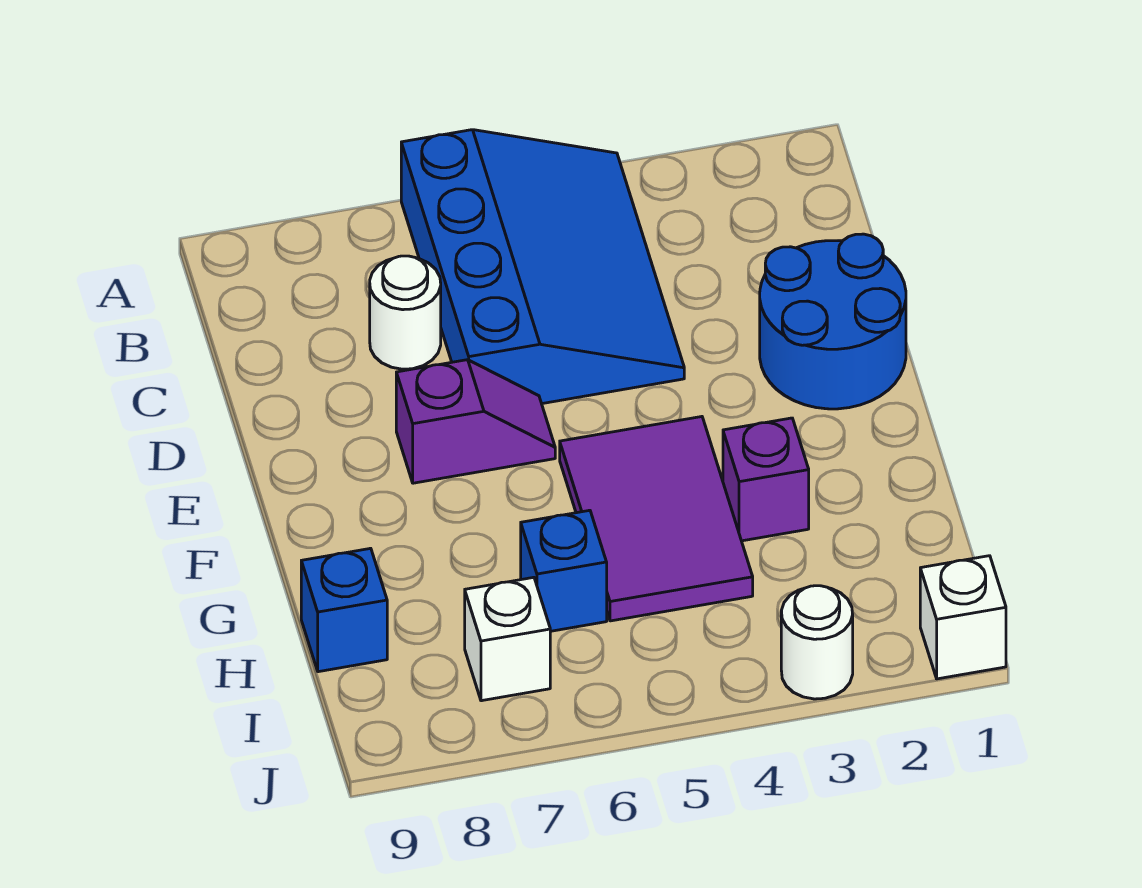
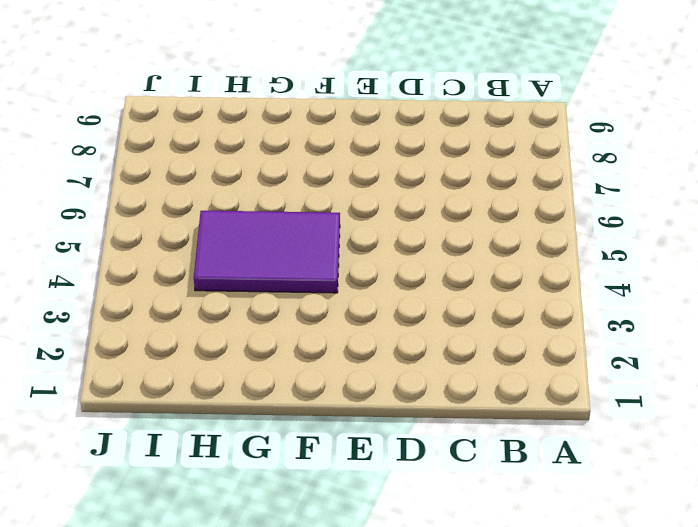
none -> blue 3x4 slope [401,130,684,404]
none -> white 1x1 round brick [370,256,441,369]

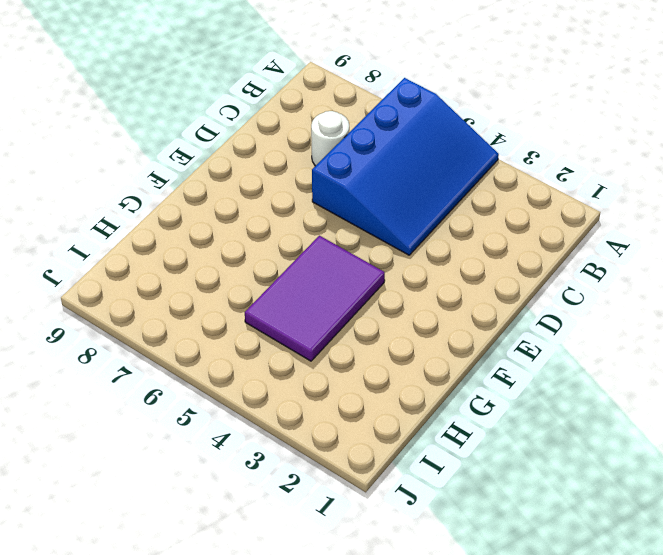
none -> blue 2x2 round brick [760,234,906,409]
none -> purple 1x2 slope [396,360,555,483]

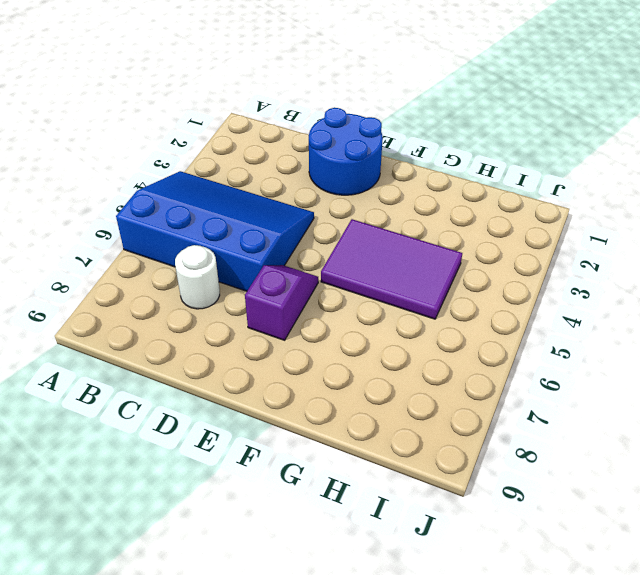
none -> purple 1x1 brick [723,418,809,541]
none -> blue 1x1 brick [521,510,607,631]

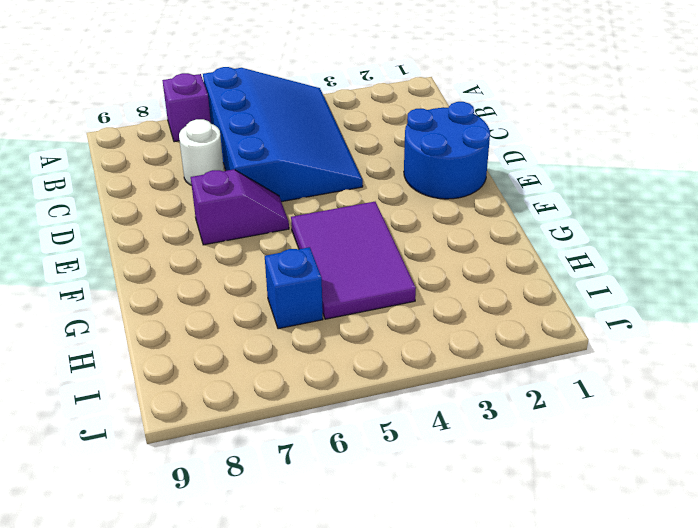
purple 1x1 brick [162,73,211,142] -> purple 1x1 brick moved to [723,418,809,541]
none -> blue 1x1 brick [301,548,387,672]
none -> white 1x1 brick [465,577,550,701]

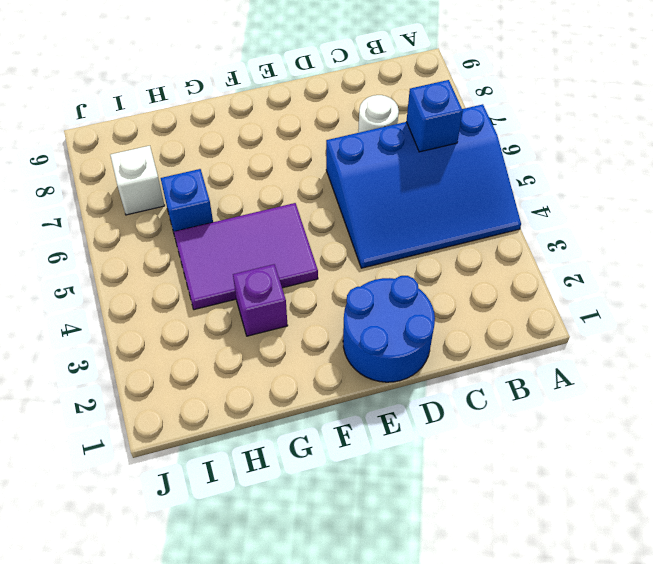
blue 1x1 brick [406,80,463,152] -> blue 1x1 brick moved to [301,548,387,672]
none -> purple 1x2 slope [396,360,555,483]
none -> white 1x1 brick [920,556,1006,679]

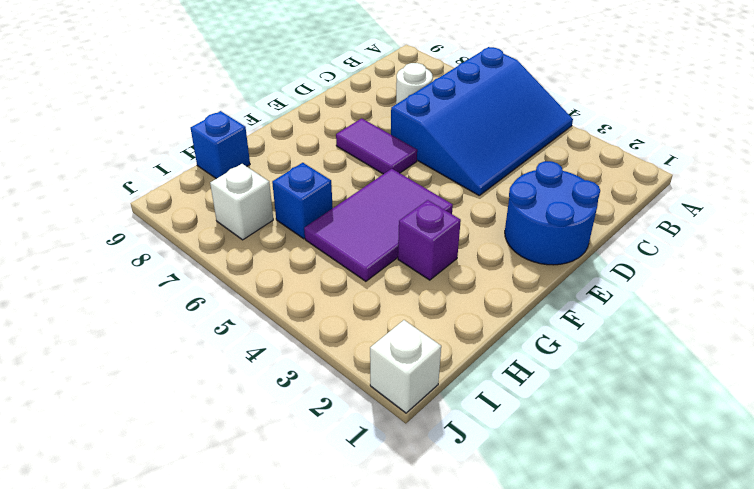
purple 1x2 tile [336,118,417,174] -> purple 1x2 slope [396,360,555,483]
none -> white 1x1 round brick [781,586,853,699]

